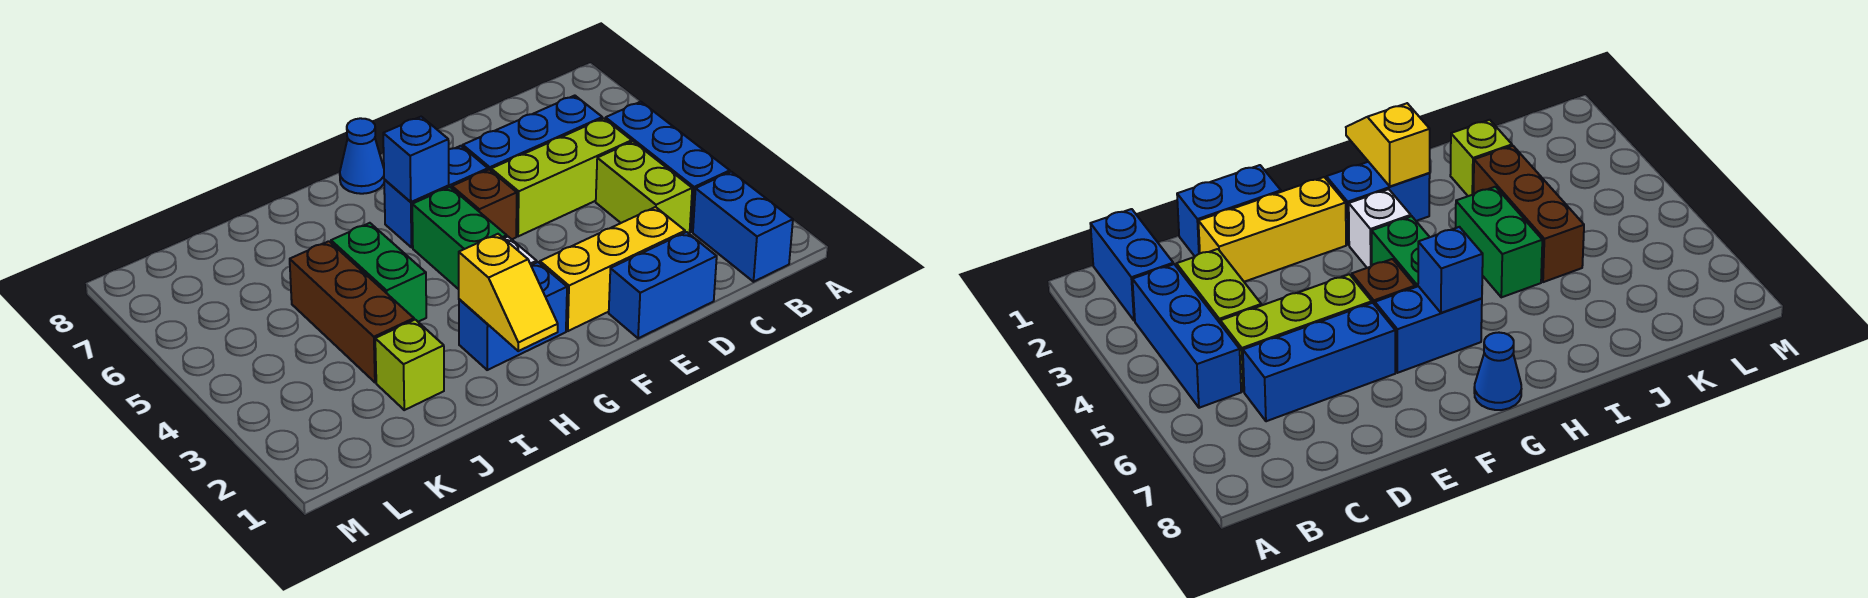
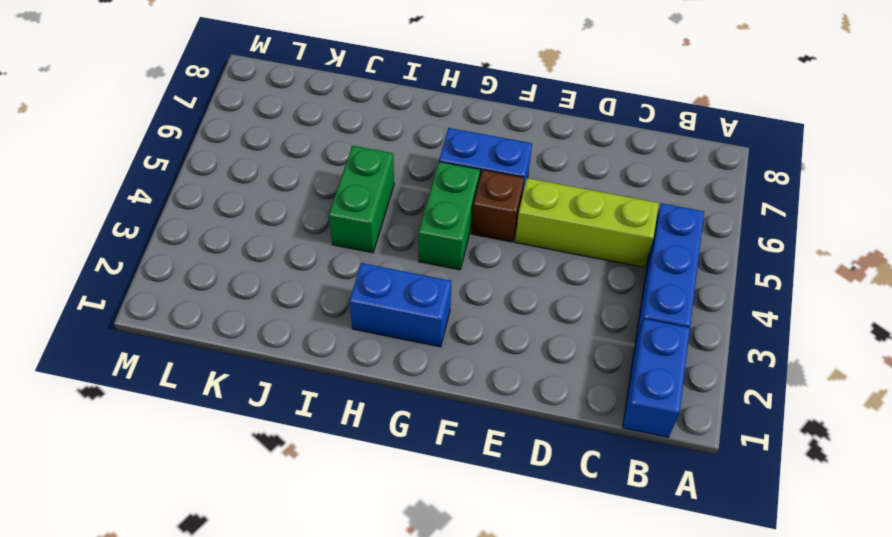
none -> lime 1x2 brick [596,142,692,233]
none -> blue 1x3 brick [463,96,602,170]
none -> blue 1x2 brick [609,232,717,338]

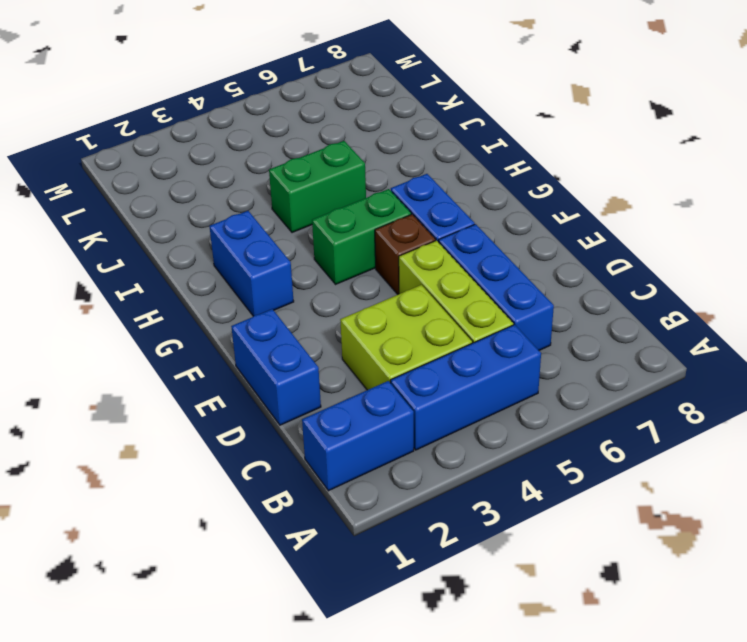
lime 2x2 brick [340,285,472,390] -> lime 1x2 brick [596,142,692,233]
none -> yellow 1x3 brick [540,207,685,331]
none -> white 1x1 brick [1349,189,1411,268]
none -> blue 1x1 cone [340,118,384,194]

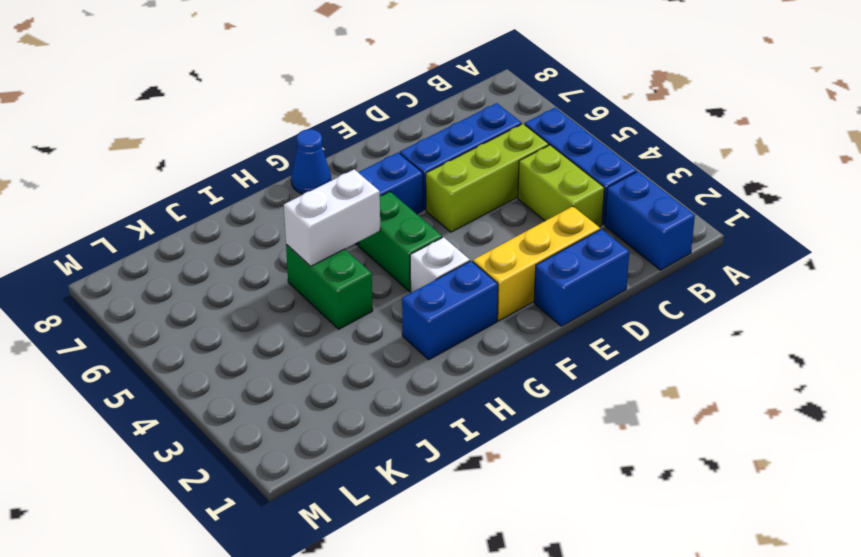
white 1x2 brick [284,169,380,266] -> none
none -> brown 1x1 brick [452,169,517,239]
none -> lime 1x1 brick [375,320,444,410]
none -> brown 1x3 brick [290,241,414,382]

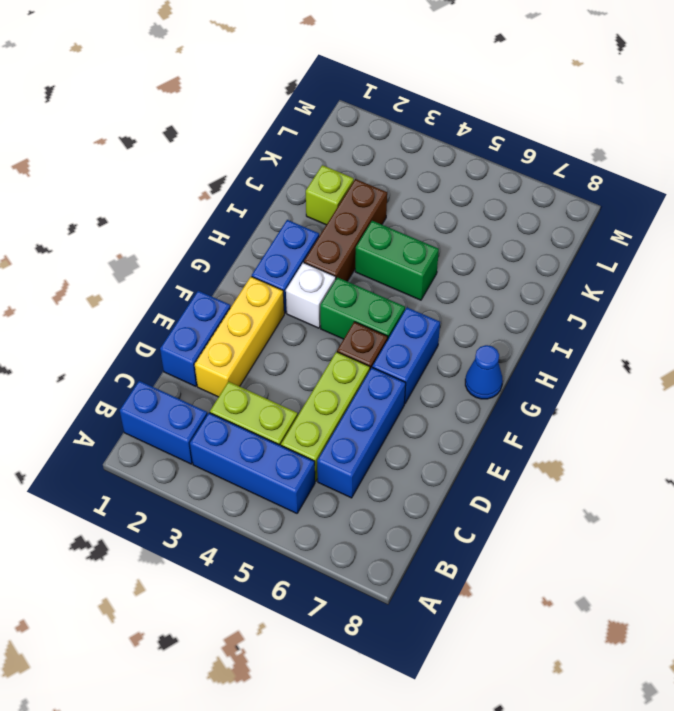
brown 1x3 brick [304,179,387,281] -> brown 1x3 brick turned to [290,241,414,382]
none -> blue 1x1 brick [383,117,449,202]
none -> yellow 1x2 slope [459,234,558,351]

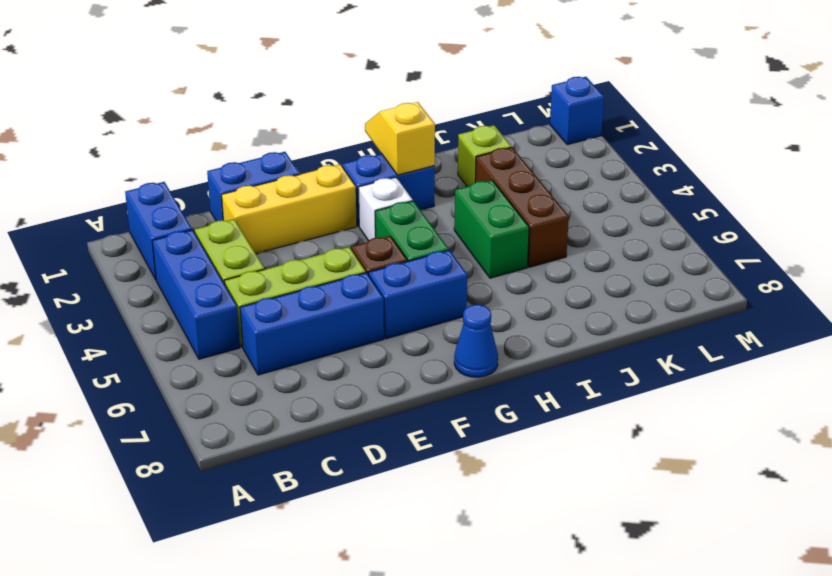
blue 1x1 brick [550,77,604,145] -> blue 1x1 brick moved to [383,117,449,202]

